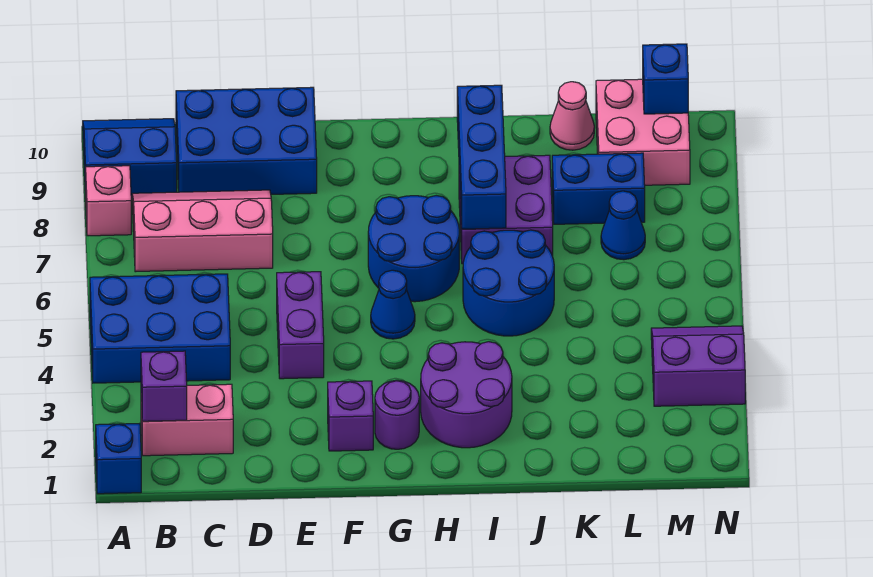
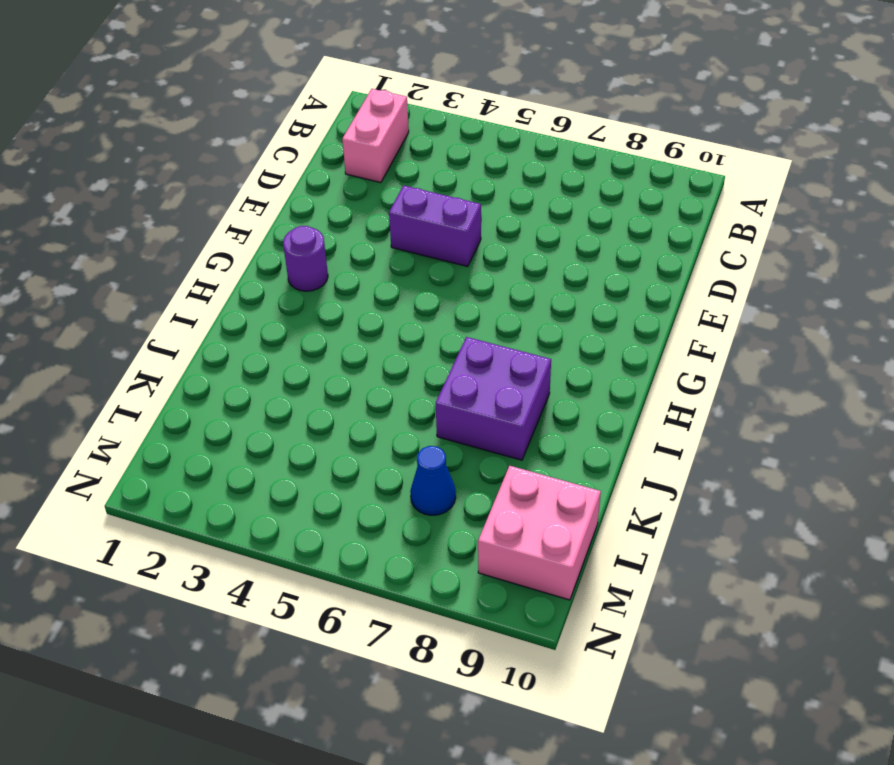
none -> blue 1x1 brick [96,423,141,494]
none -> blue 2x3 brick [90,274,230,383]
none -> pink 1x1 brick [86,166,131,236]

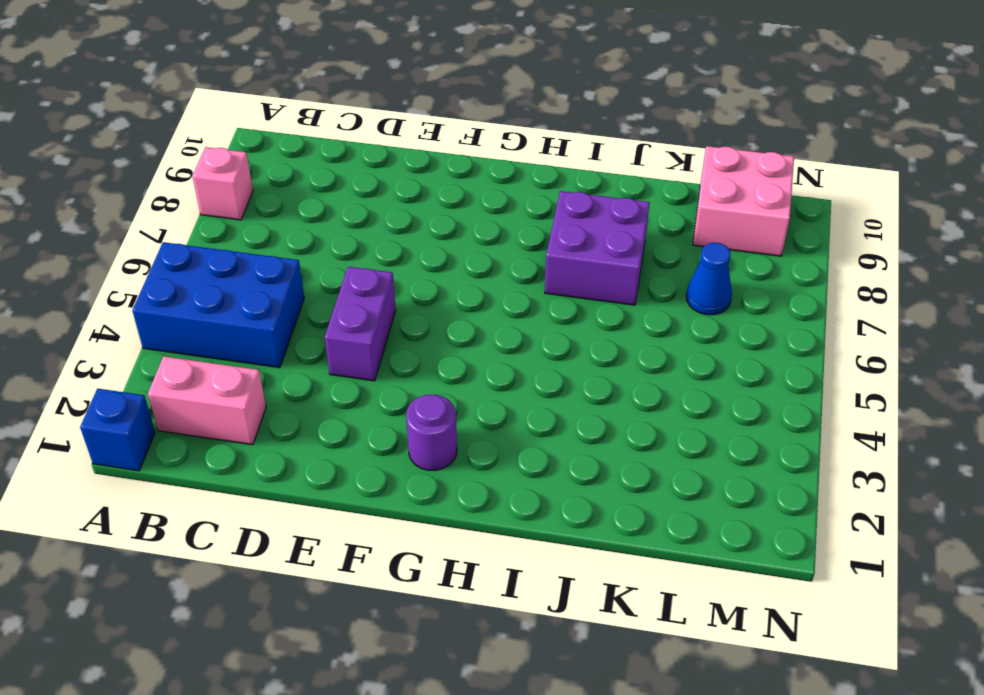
none -> blue 2x2 slope [83,119,177,198]
none -> pink 2x3 slope [132,190,273,272]
none -> blue 2x3 brick [176,87,317,194]

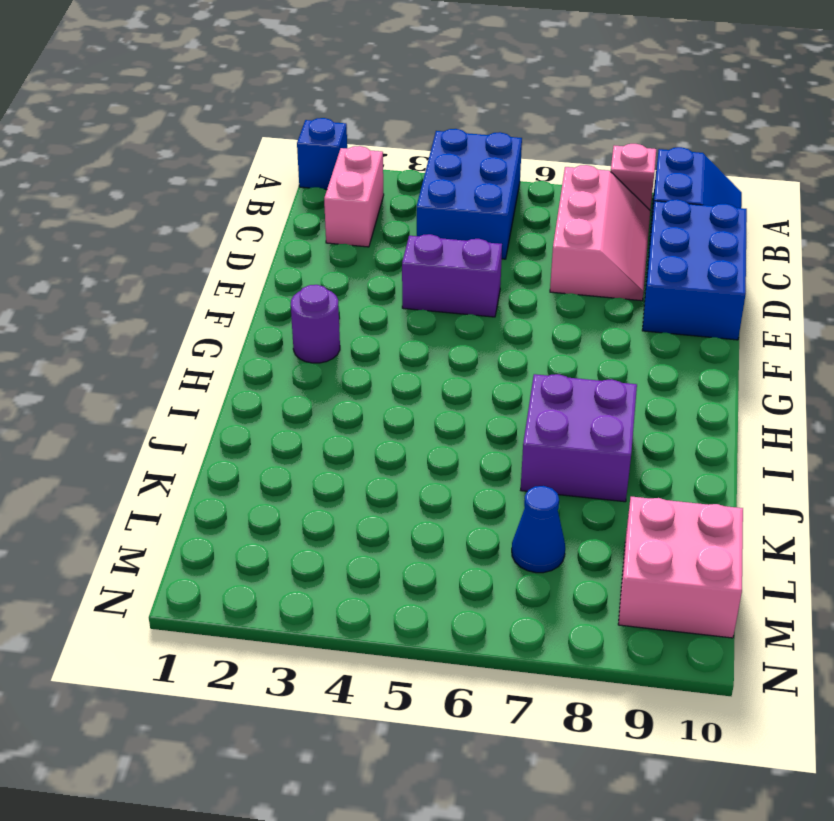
none -> purple 1x1 brick [328,381,373,451]
none -> blue 1x1 cone [371,270,415,339]
none -> blue 2x2 round brick [368,196,459,302]

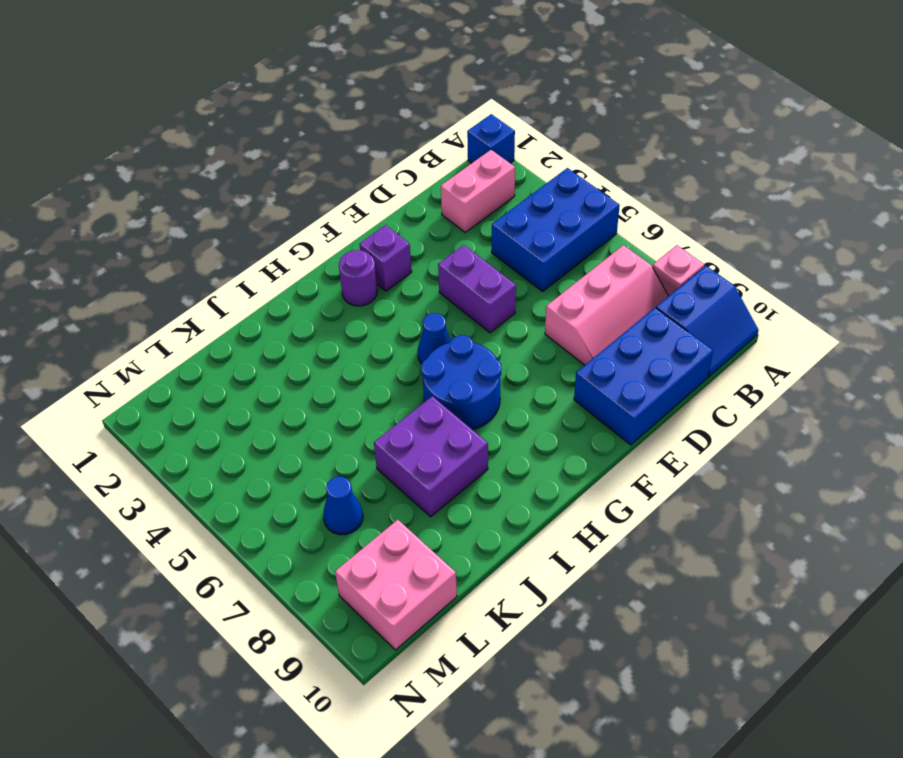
none -> purple 2x2 round brick [421,342,512,448]
none -> blue 2x2 round brick [463,230,554,336]
none -> blue 1x2 brick [552,153,645,224]

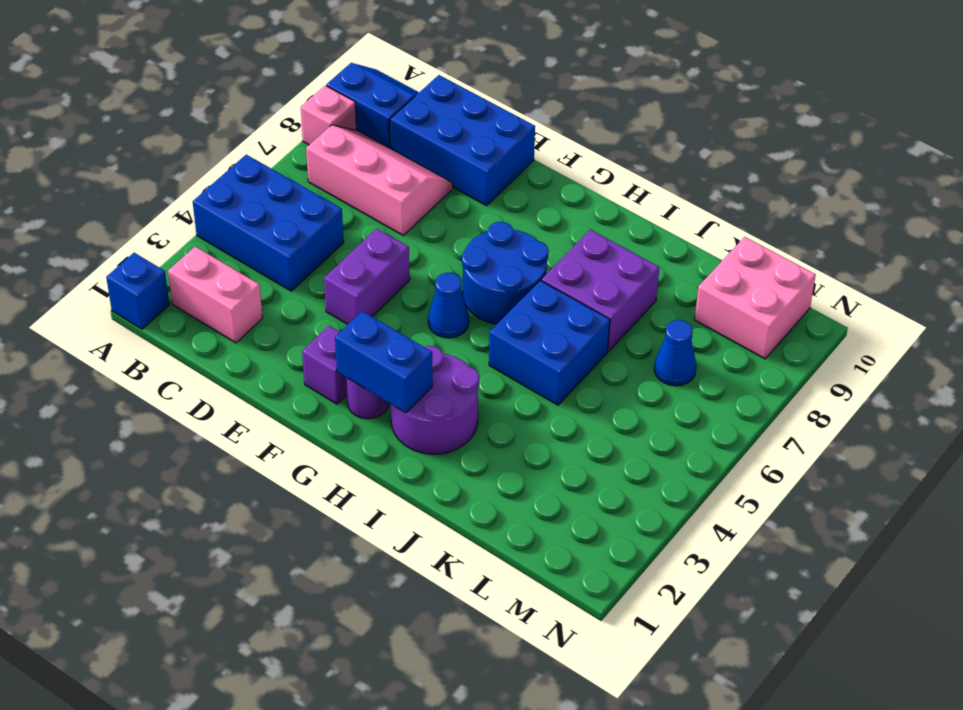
blue 1x2 brick [335,311,433,413] -> blue 1x2 brick moved to [552,153,645,224]
blue 2x2 brick [489,280,610,405] -> blue 2x2 round brick [463,230,554,336]
none -> pink 1x1 cone [550,82,594,150]
none -> purple 2x2 slope [651,326,745,406]
none -> purple 1x1 brick [141,351,187,421]

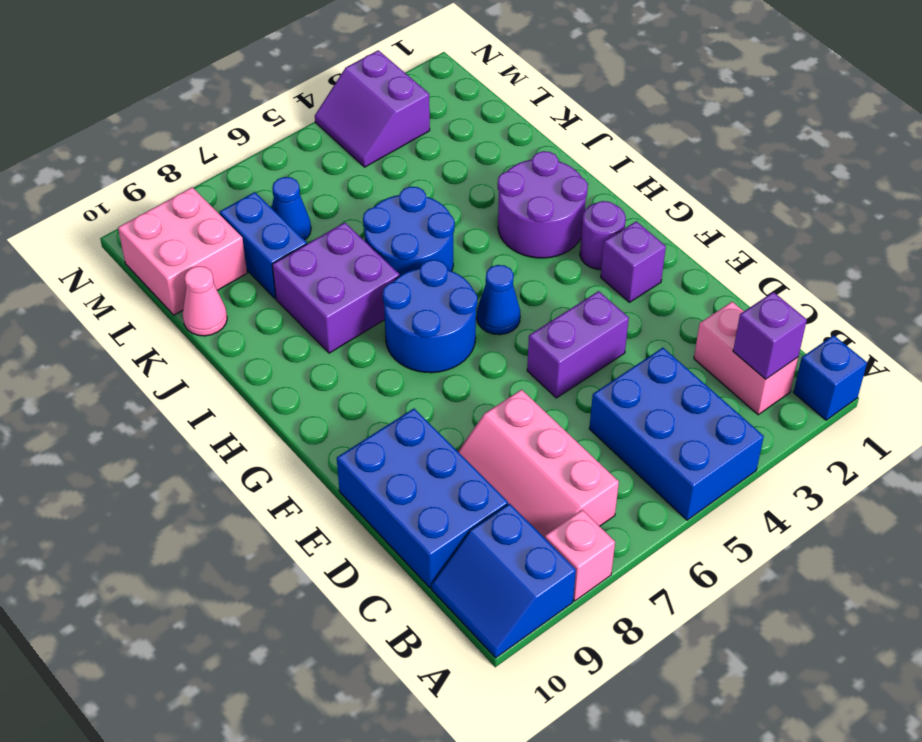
none -> blue 1x3 brick [457,85,506,229]
none -> blue 1x1 brick [643,44,688,114]

